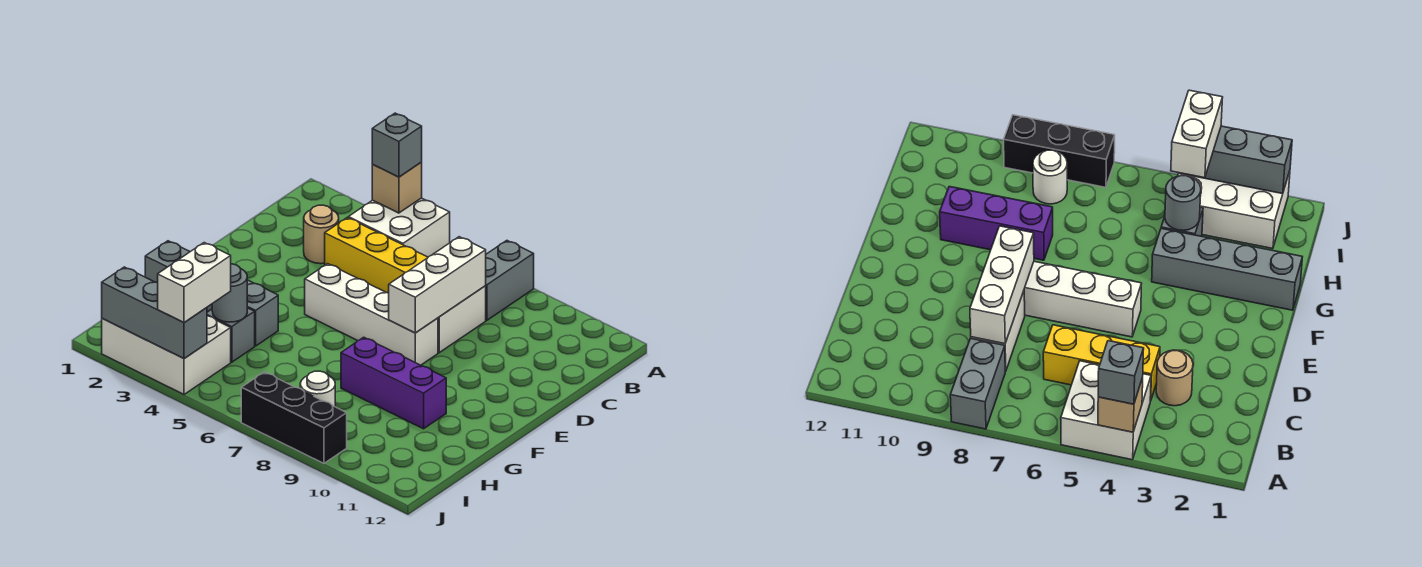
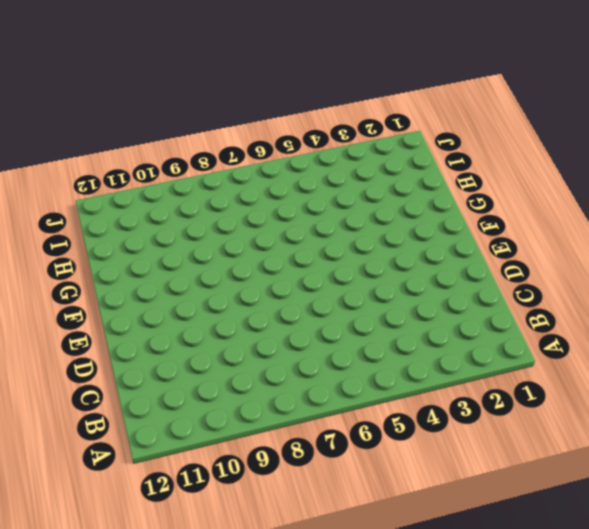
none -> white 2x2 brick [348,198,450,257]
none -> grey 1x2 brick [486,241,534,320]
none -> tan 1x1 round brick [304,205,339,264]

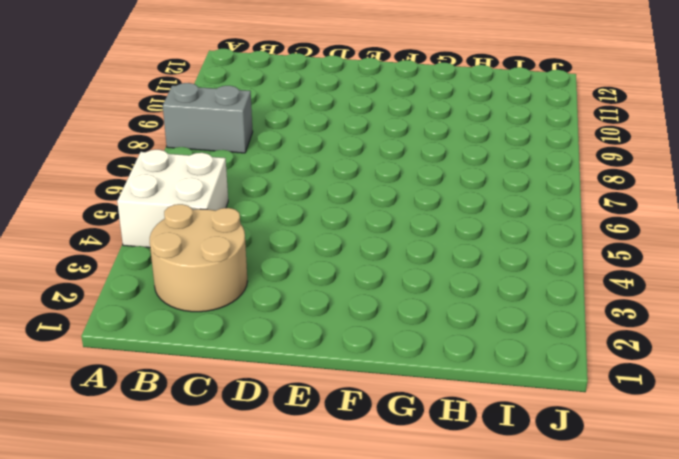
tan 2x2 round brick [150,204,247,312] -> tan 1x1 round brick [304,205,339,264]
none -> yellow 1x3 brick [325,218,428,293]
none -> white 1x2 brick [438,286,486,353]
none -> white 1x4 brick [305,264,438,365]

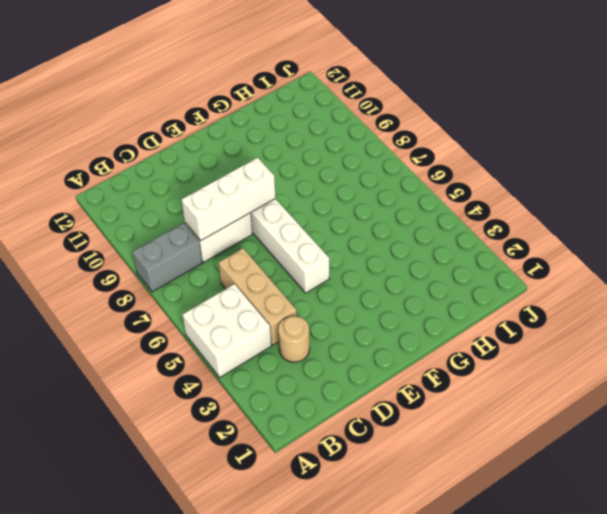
tan 1x3 brick [219,248,297,345] -> yellow 1x3 brick [325,218,428,293]
none -> grey 1x4 brick [145,241,278,346]
none -> purple 1x3 brick [341,337,446,429]
none -> grey 1x1 brick [207,308,255,362]

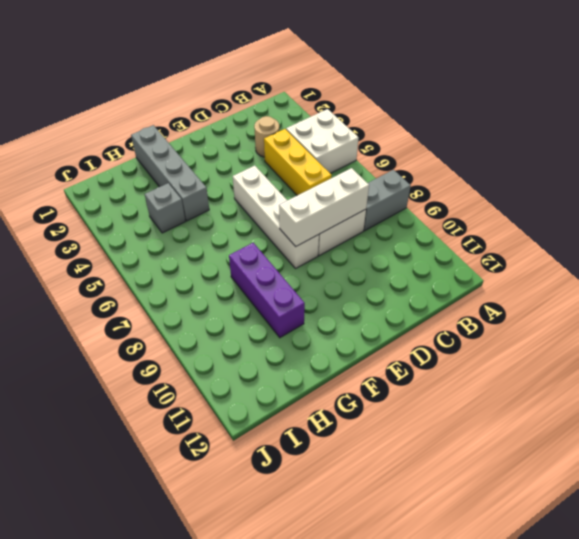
none -> white 2x3 brick [102,316,231,394]
none -> white 1x1 round brick [300,371,335,407]
none -> black 1x3 brick [241,372,347,463]

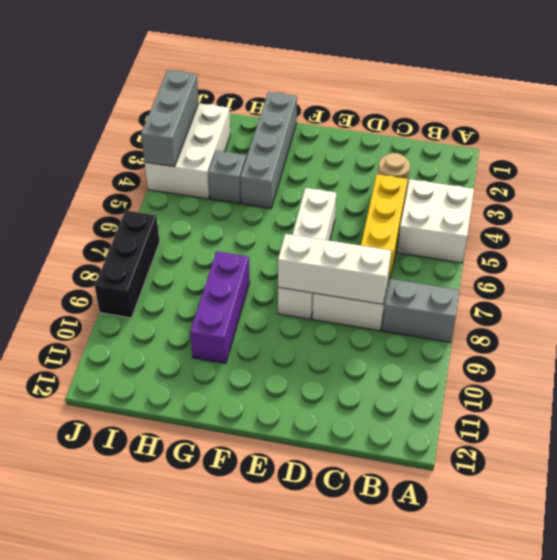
none -> white 1x1 round brick [300,371,335,407]
none -> tan 1x1 brick [372,162,422,213]
none -> grey 1x1 round brick [212,264,247,322]

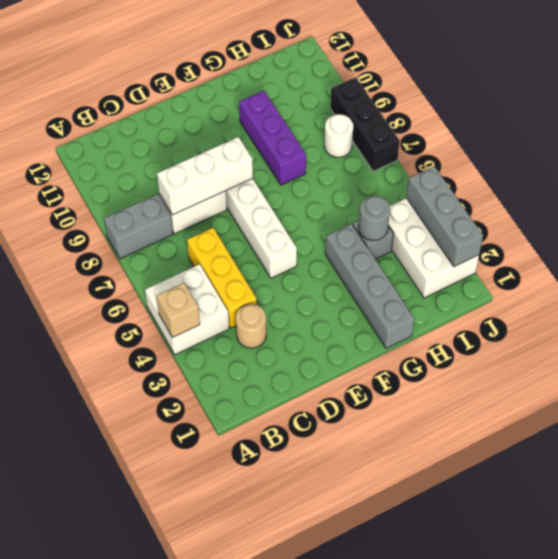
none -> grey 1x1 brick [372,113,422,177]
none -> white 1x2 brick [158,243,231,323]

